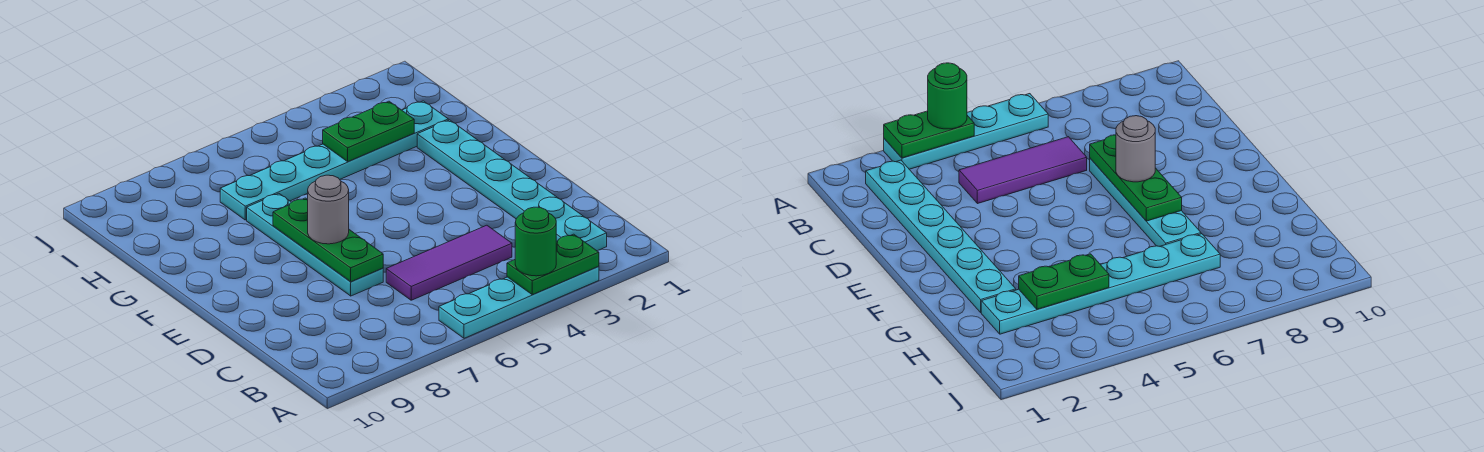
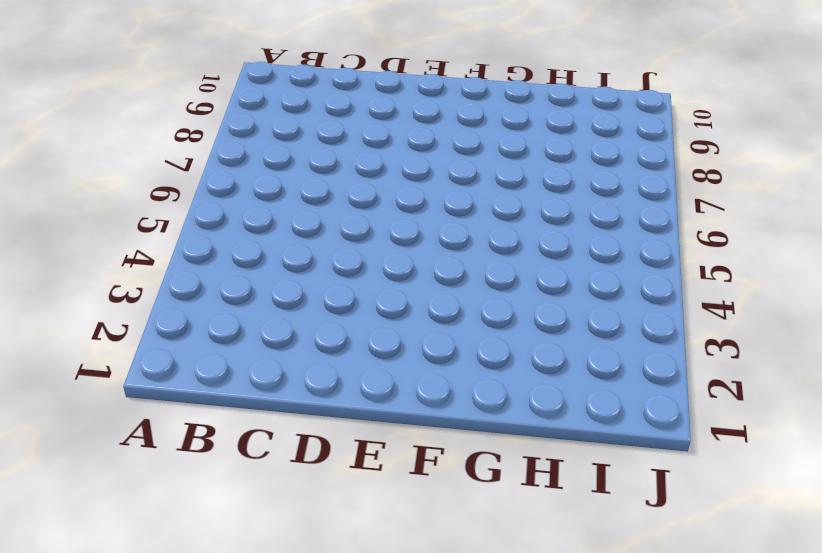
none -> cyan 1x4 plate [439,266,599,338]
none -> cyan 1x6 plate [417,120,607,251]

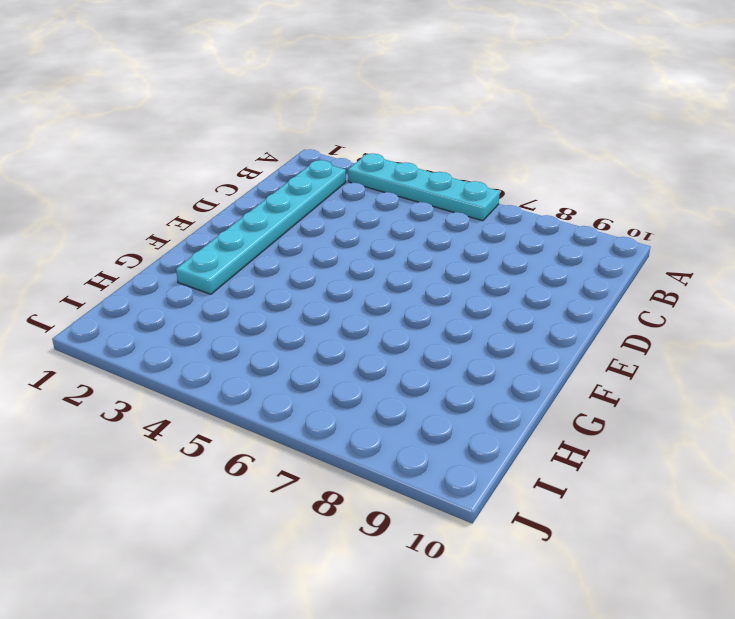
none -> purple 1x3 tile [386,225,512,300]
none -> cyan 1x4 plate [247,194,383,296]

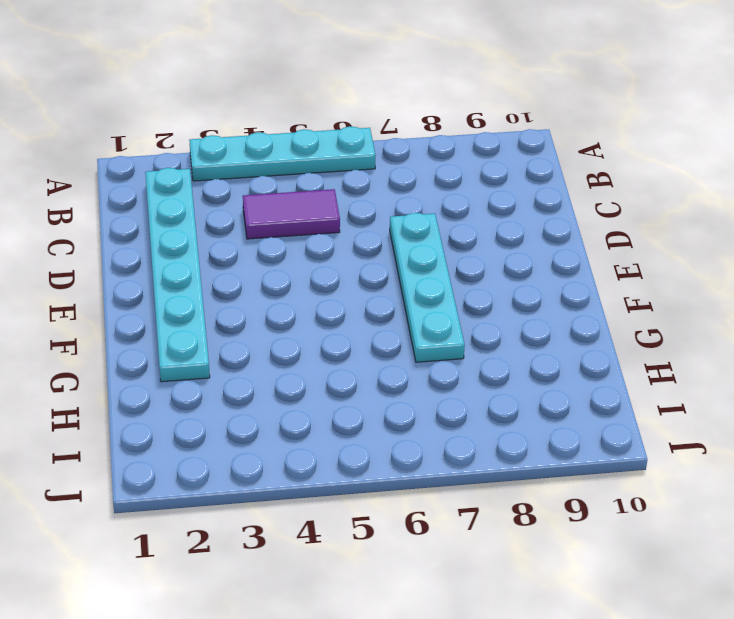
purple 1x2 tile [243,189,340,239] -> purple 1x3 tile [386,225,512,300]
none -> cyan 1x6 plate [220,101,448,220]
none -> green 1x2 plate [507,234,599,295]

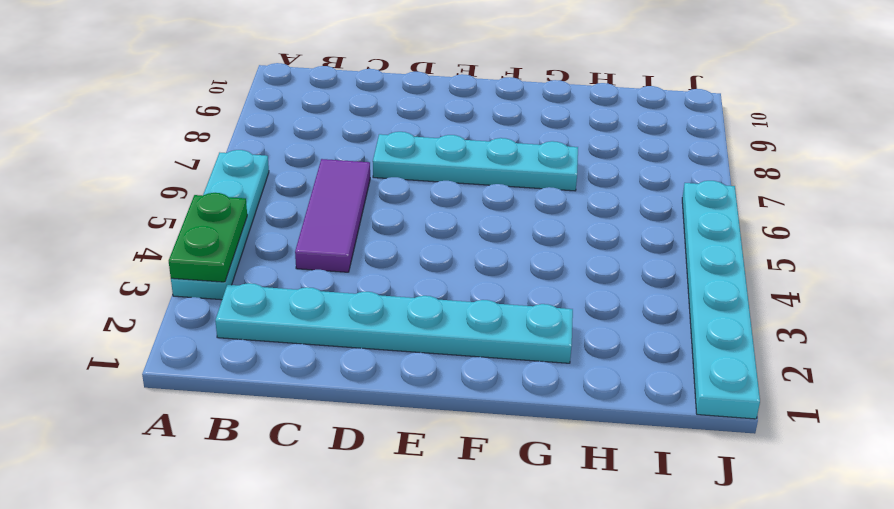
cyan 1x6 plate [682,181,760,419] -> cyan 1x6 plate moved to [220,101,448,220]
none -> green 1x3 plate [273,198,383,282]
none -> green 1x2 plate [323,101,414,161]

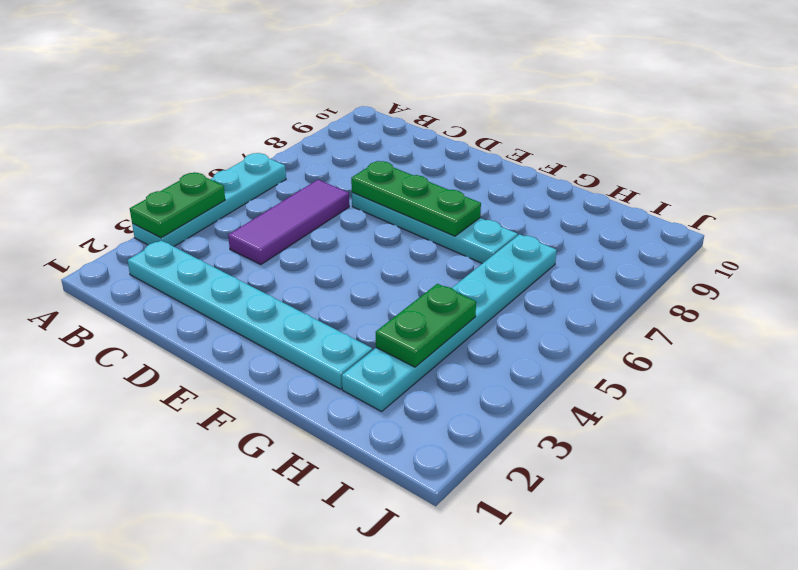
none -> green 1x1 round brick [515,207,556,276]
none -> grey 1x1 round brick [308,175,349,244]

